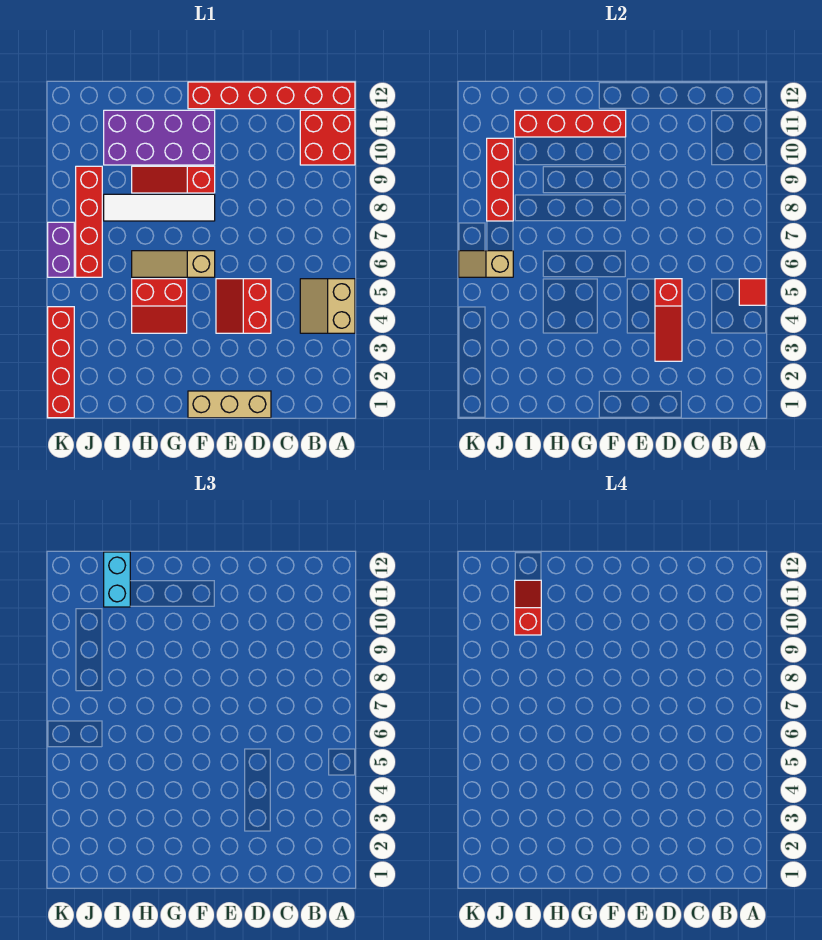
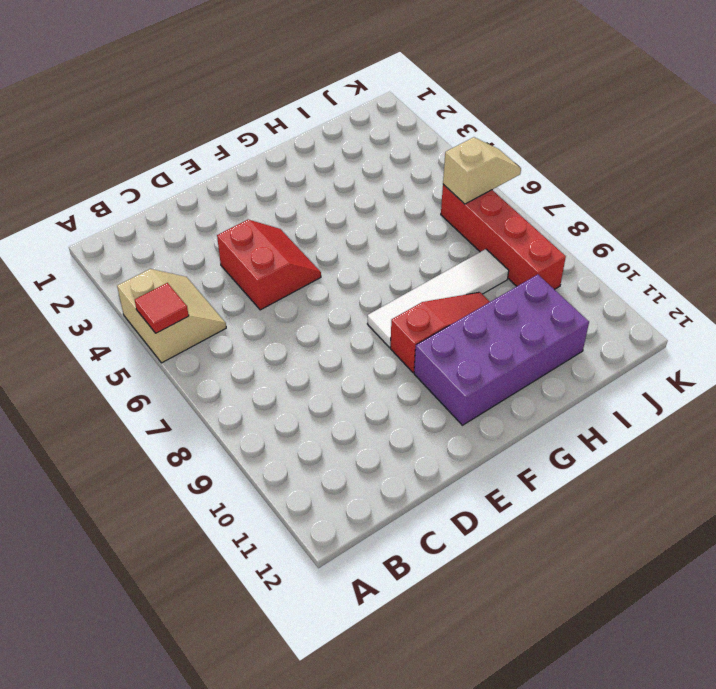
none -> red 2x2 brick [300,110,355,165]
none -> red 1x6 brick [188,82,355,109]
none -> tan 1x3 brick [188,391,271,418]

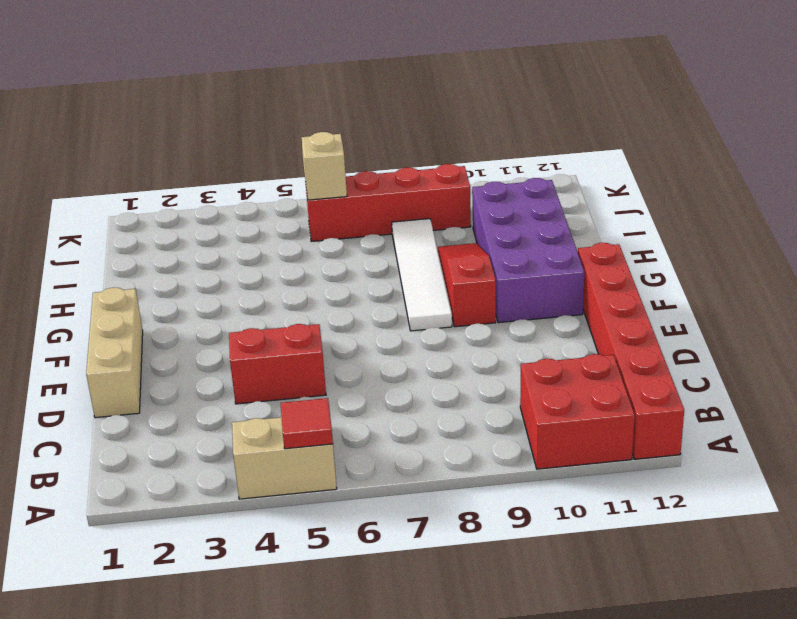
none -> tan 1x3 slope [132,251,215,277]
none -> red 2x2 slope [132,279,187,333]
none -> red 1x4 brick [48,307,74,418]

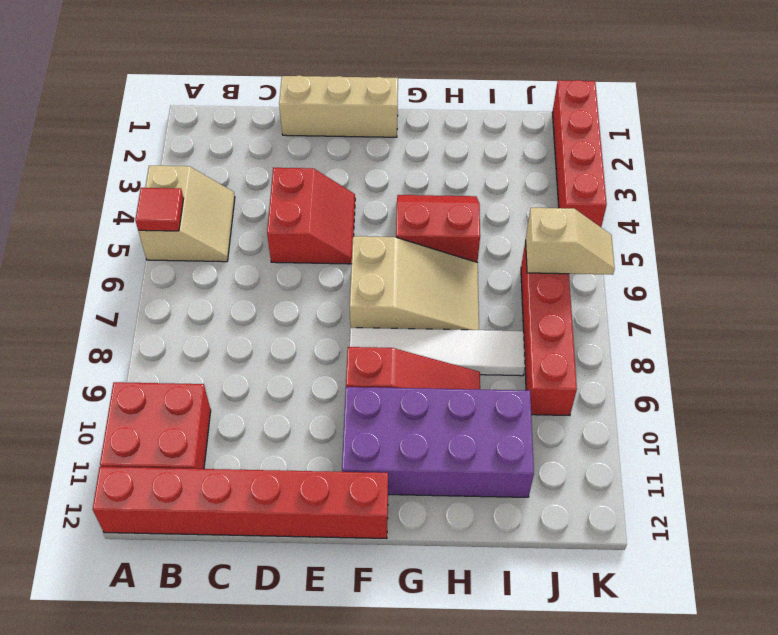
tan 2x3 slope [350,236,479,330] -> tan 1x3 slope [132,251,215,277]
none -> purple 1x2 brick [48,222,74,277]
none -> red 1x3 slope [655,279,682,361]
none -> red 1x4 brick [515,110,626,137]

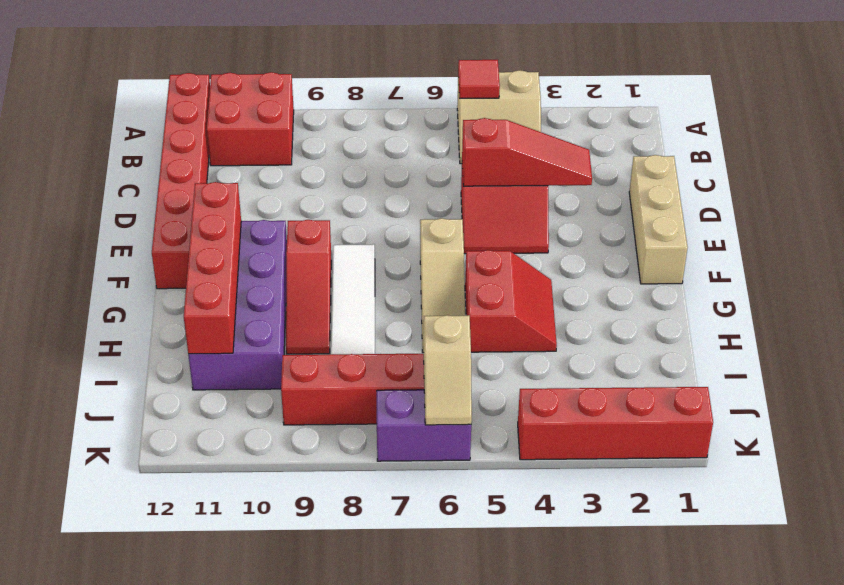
none -> red 1x3 brick [487,138,513,221]
none -> cyan 1x2 brick [104,552,130,607]
none -> red 1x2 slope [515,580,541,635]

